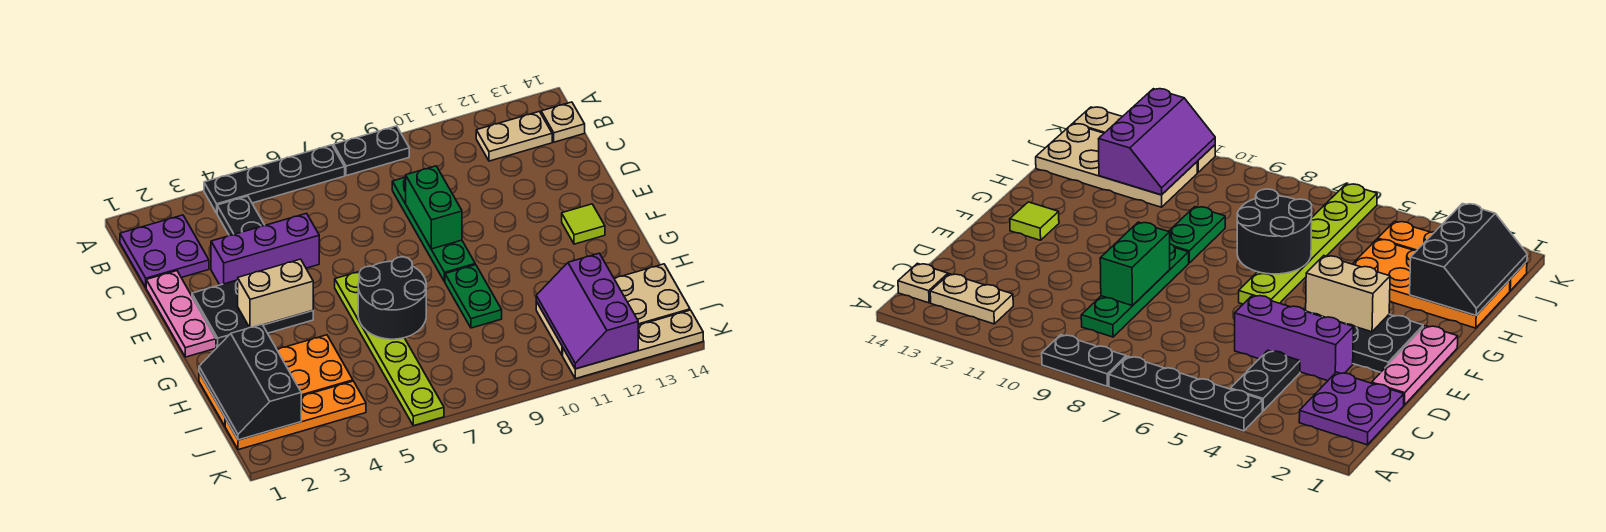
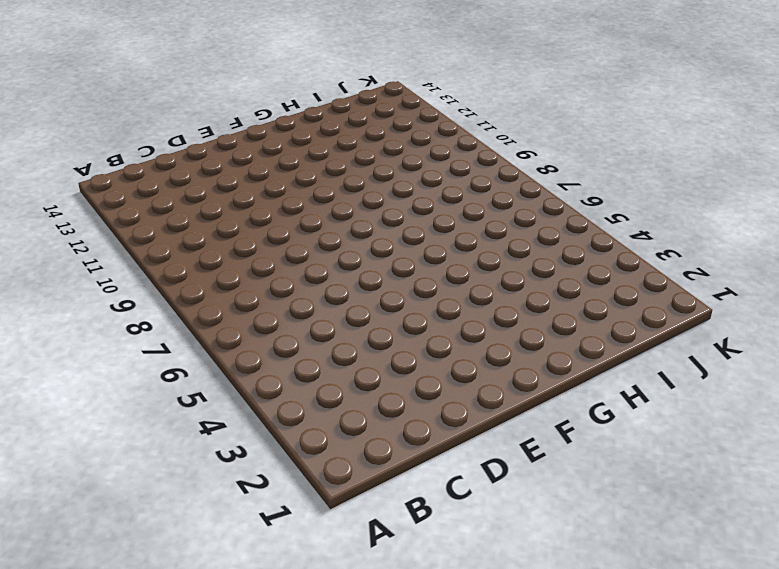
none -> black 1x4 plate [204,145,345,213]
none -> black 1x2 plate [334,126,409,176]
none -> purple 2x2 plate [120,215,209,287]

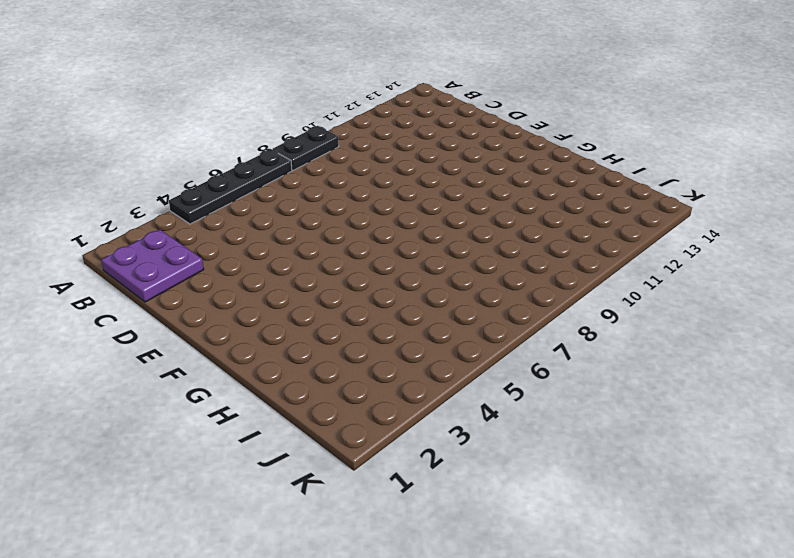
none -> black 1x2 plate [217,196,265,235]
none -> tan 1x2 plate [476,112,552,161]
none -> tan 1x1 plate [541,102,585,142]

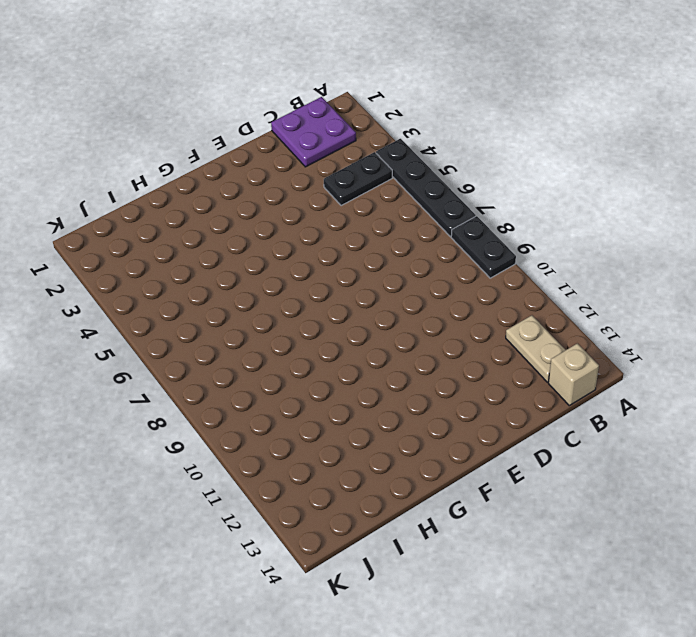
tan 1x1 brick [548,343,599,406] -> tan 1x1 plate [541,102,585,142]
none -> green 1x4 plate [392,177,475,282]
none -> pink 1x3 plate [146,271,216,357]
none -> purple 1x3 brick [211,213,319,285]

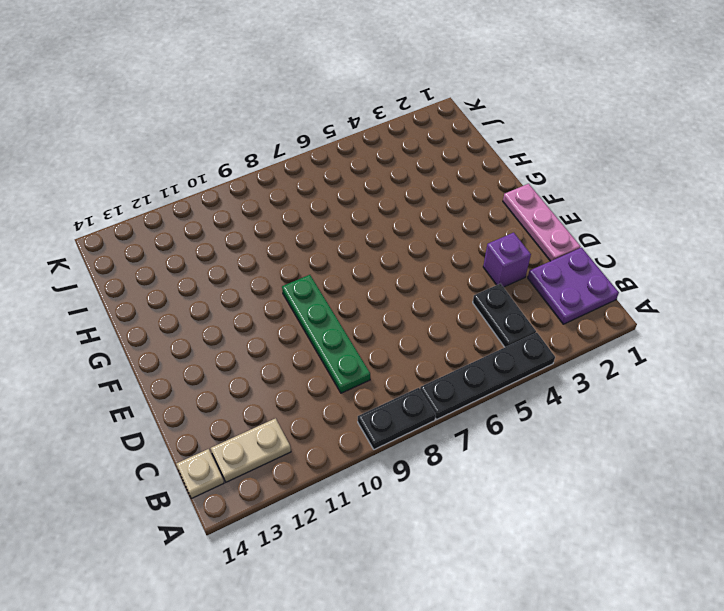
purple 1x1 brick [483,233,531,287] -> purple 1x3 brick [211,213,319,285]
none -> black 2x3 plate [192,280,313,347]
none -> lime 1x6 plate [335,271,444,426]
none -> lime 1x1 tile [562,204,605,244]

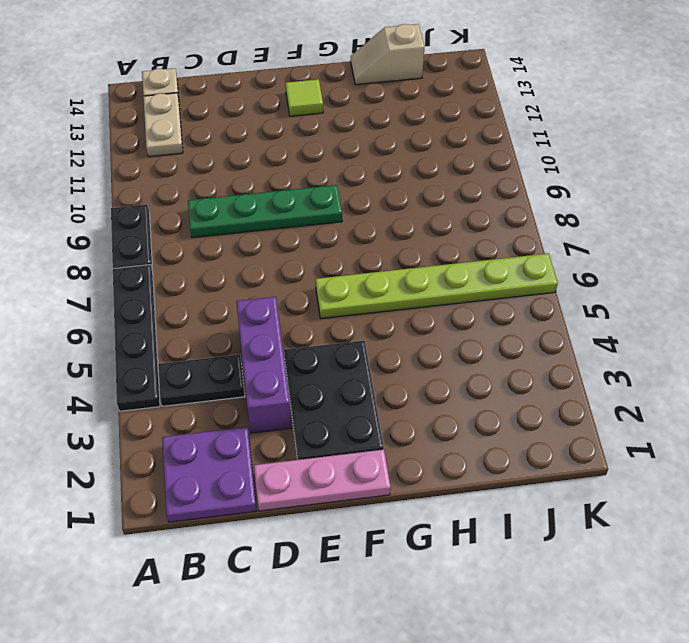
tan 1x2 slope [351,24,424,85] -> tan 2x4 plate [536,264,690,356]
none -> green 1x2 plate [445,265,502,328]
none -> orange 2x4 plate [199,335,353,426]
none -> orange 1x4 plate [225,381,366,450]

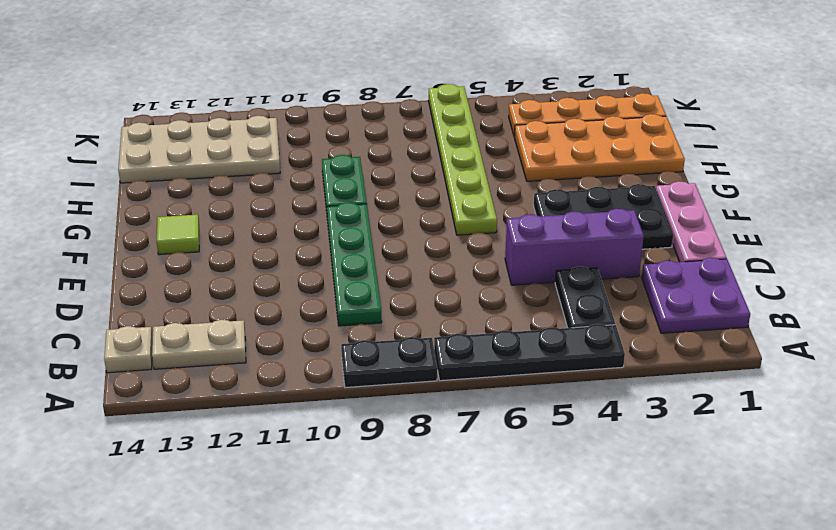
none -> tan 1x4 plate [563,310,703,379]
none -> green 1x2 brick [406,166,462,249]
none -> tan 1x2 brick [238,259,313,328]

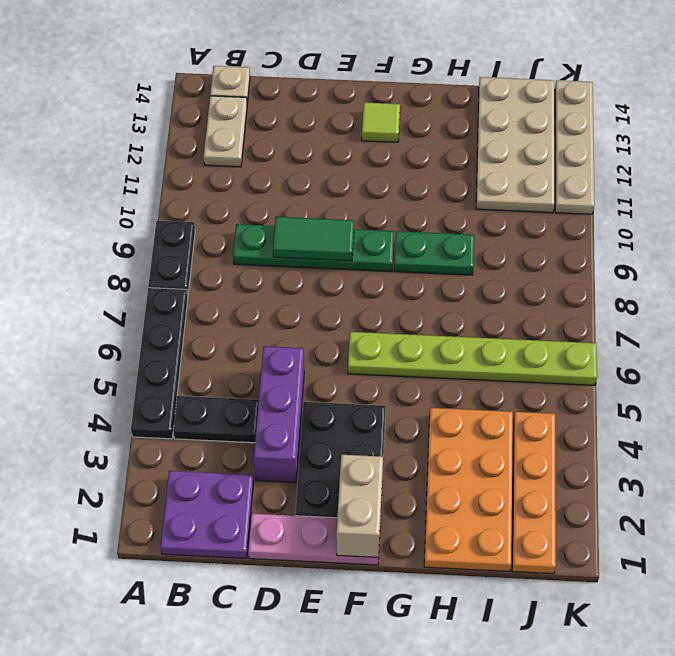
green 1x2 tile [273,217,354,261] -> green 1x2 brick [406,166,462,249]
tan 1x2 brick [336,455,383,558] -> tan 1x2 brick moved to [238,259,313,328]
none -> black 2x2 round brick [358,257,426,339]
none -> black 2x3 slope [199,324,301,440]
none -> purple 2x3 slope [536,253,638,369]

